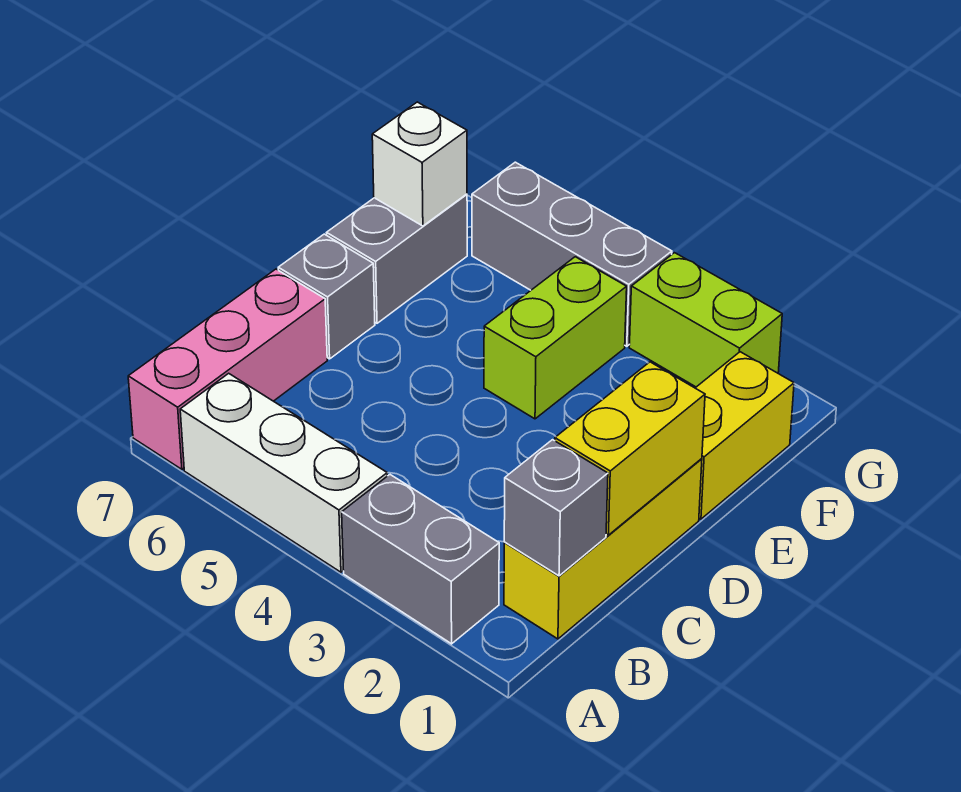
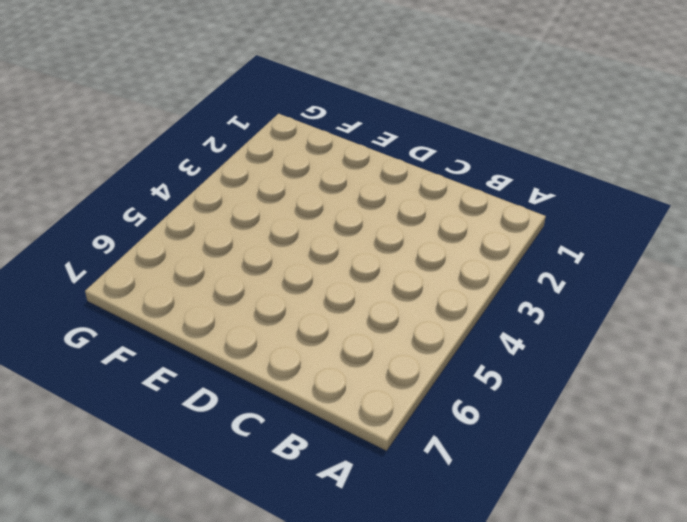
none -> grey 1x2 brick [342,475,499,644]
none -> white 1x3 brick [180,373,387,572]
none -> pink 1x3 brick [128,269,327,469]

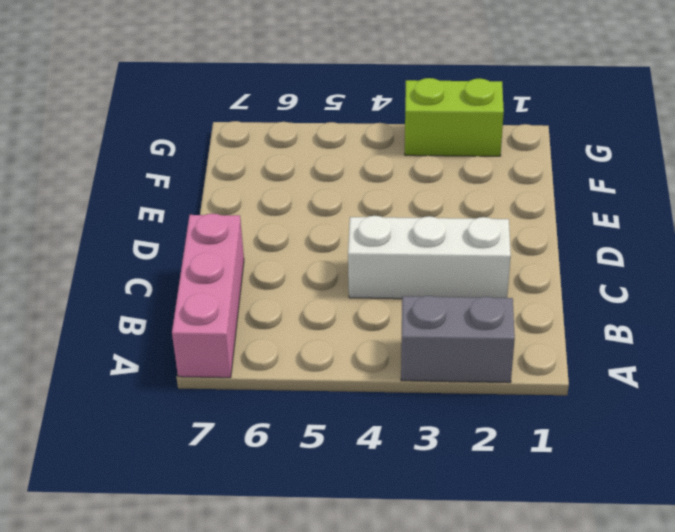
white 1x3 brick [348,216,511,299] -> white 1x3 brick moved to [180,373,387,572]
none -> yellow 1x3 brick [504,459,702,639]
none -> grey 1x1 brick [278,234,375,359]
none -> yellow 1x2 brick [696,352,794,519]

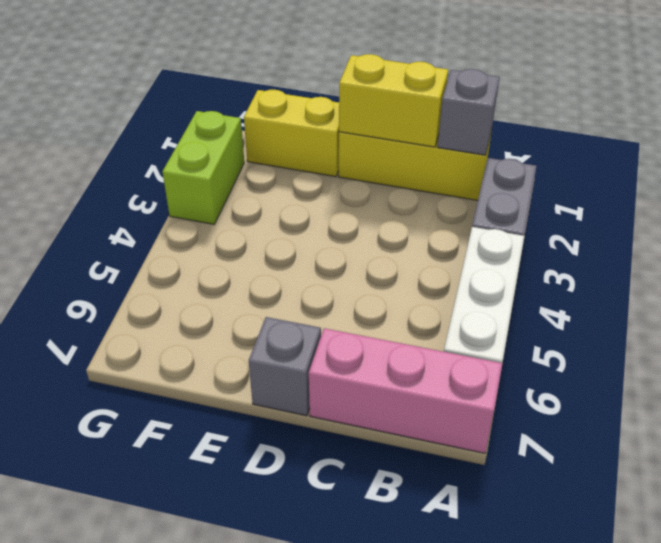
none -> lime 1x2 brick [484,257,627,419]
none -> grey 1x2 brick [327,194,467,323]
none -> grey 1x3 brick [472,162,672,346]

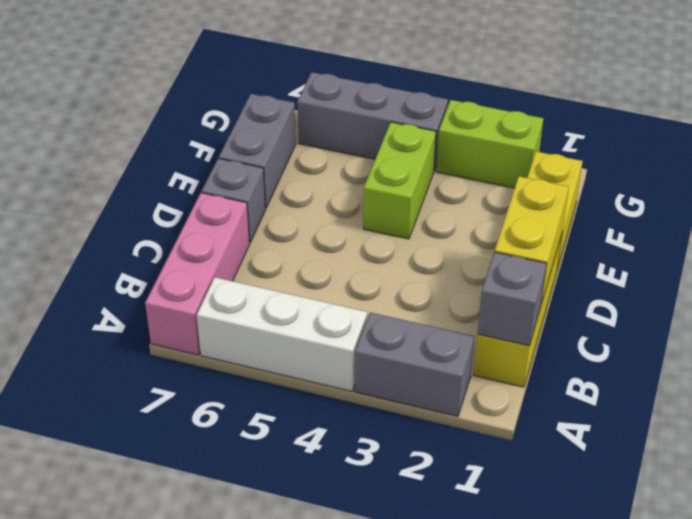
none -> white 1x1 brick [372,102,467,226]

